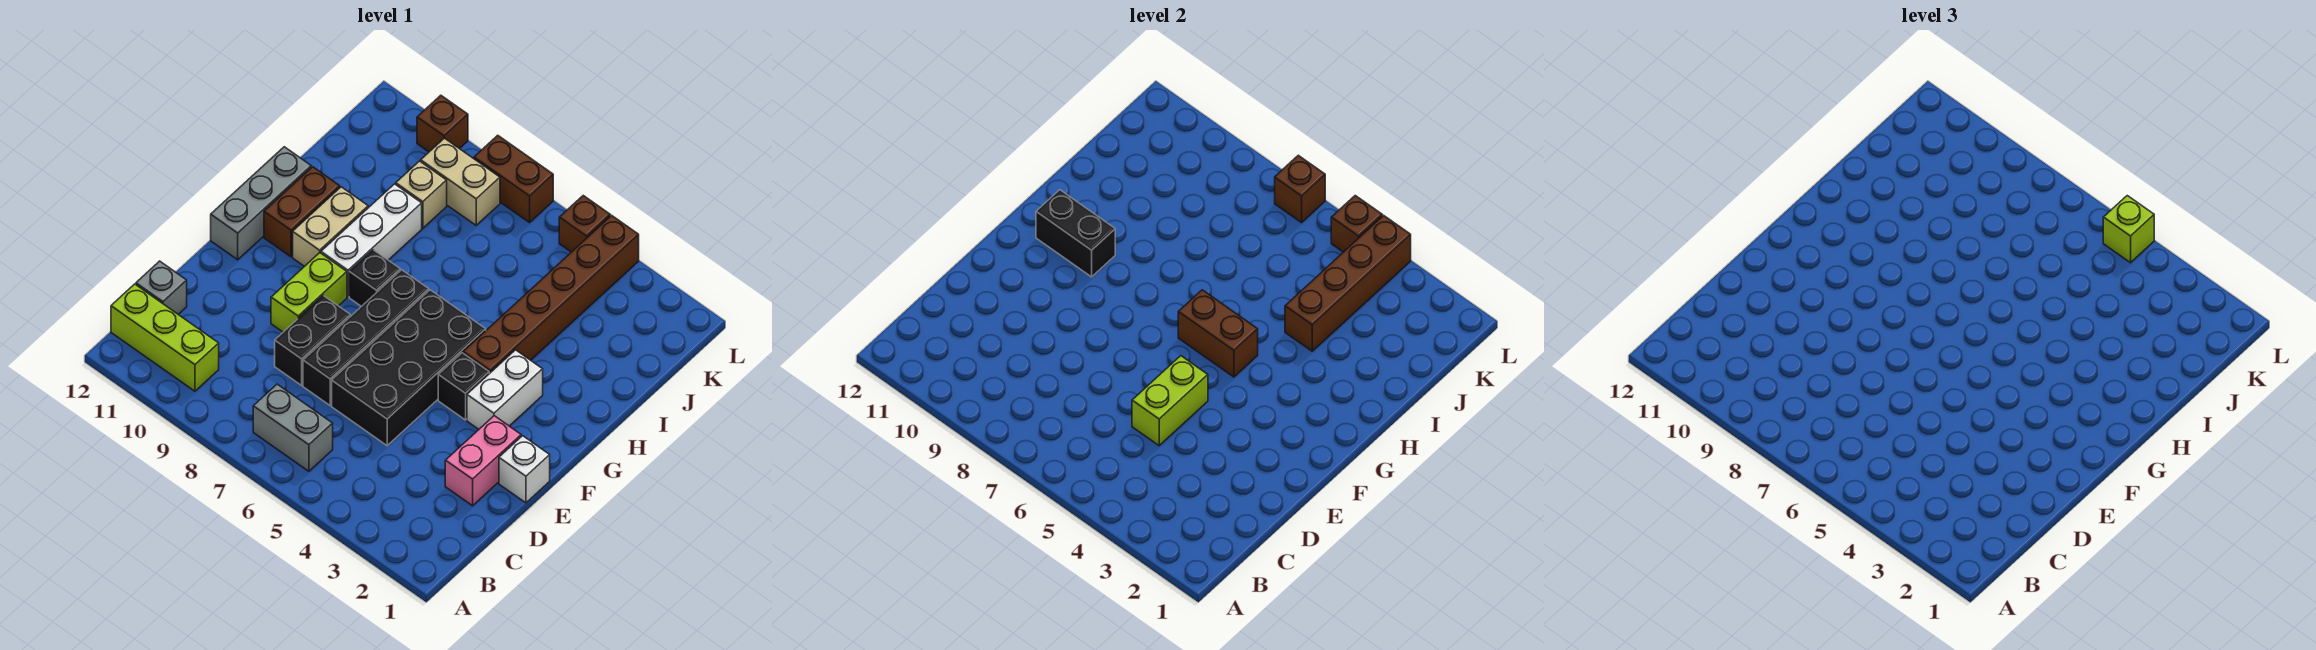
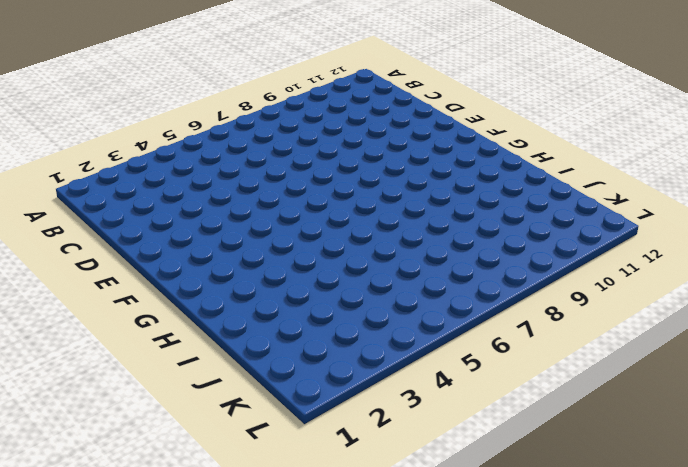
none -> grey 1x2 brick [253,384,333,471]
none -> lime 1x3 brick [111,284,219,391]
none -> grey 1x1 brick [136,261,187,314]

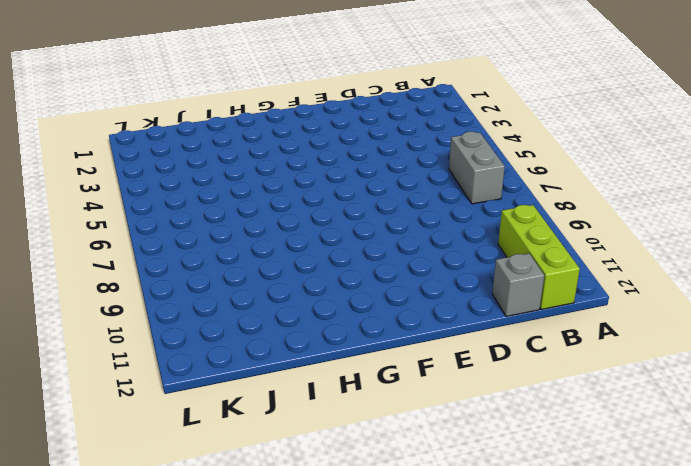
none -> pink 1x2 brick [445,416,521,506]
none -> black 2x4 brick [332,290,486,446]
none -> black 1x4 brick [303,270,429,405]

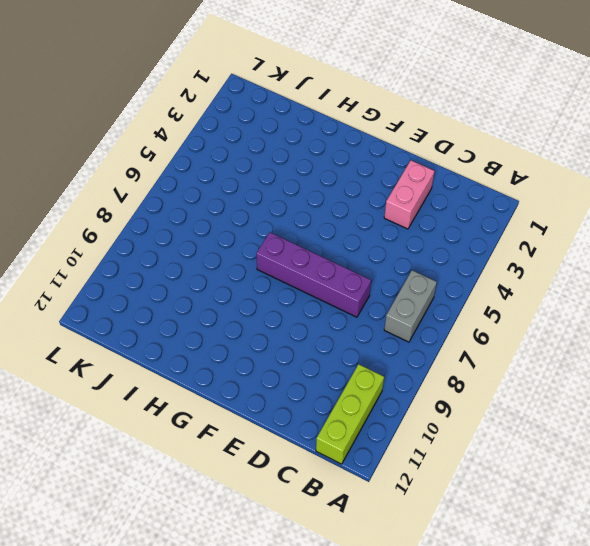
pink 1x2 brick [384,160,434,229] -> pink 1x2 brick turned to [445,416,521,506]
purple 1x4 brick [256,232,371,317] -> black 1x4 brick [303,270,429,405]
none -> grey 1x1 brick [136,261,187,314]
none -> black 2x4 brick [332,290,486,446]
none -> black 1x2 brick [275,296,350,385]

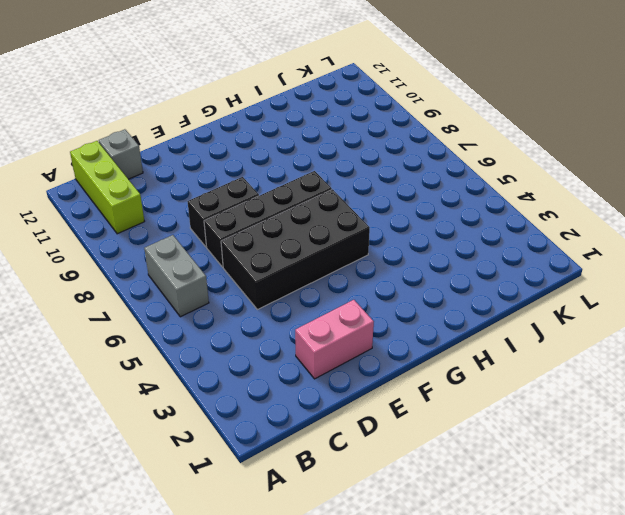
none -> white 1x1 brick [499,436,550,503]
none -> lime 1x2 brick [271,253,347,332]
none -> white 1x2 brick [467,350,543,429]

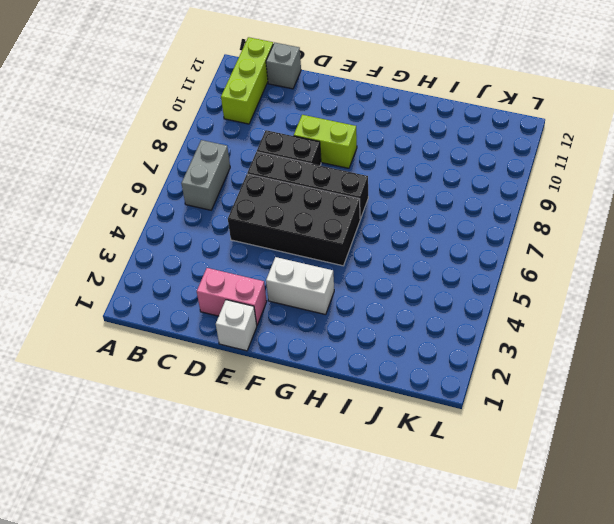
none -> black 1x1 brick [438,353,489,420]
none -> grey 1x3 brick [211,147,311,260]
none -> brown 1x6 brick [463,215,639,374]

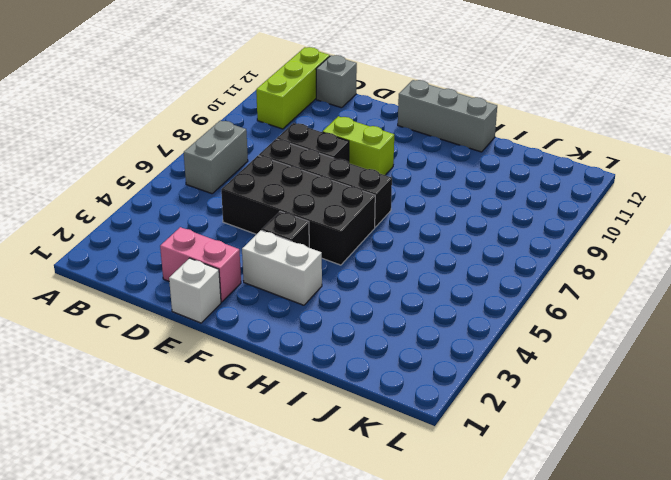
none -> brown 1x6 brick [463,215,639,374]
none -> black 1x1 brick [349,250,400,306]
none -> white 1x3 brick [321,184,422,297]

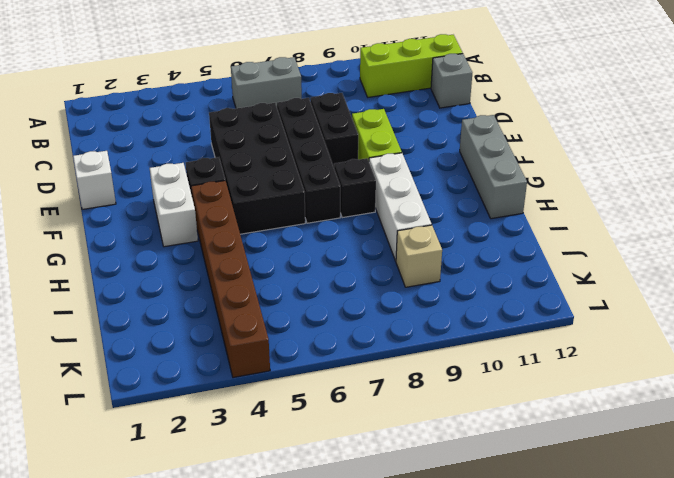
none -> pink 1x2 brick [445,416,521,506]
none -> tan 1x2 brick [293,187,368,267]
none -> brown 1x2 brick [264,167,340,257]

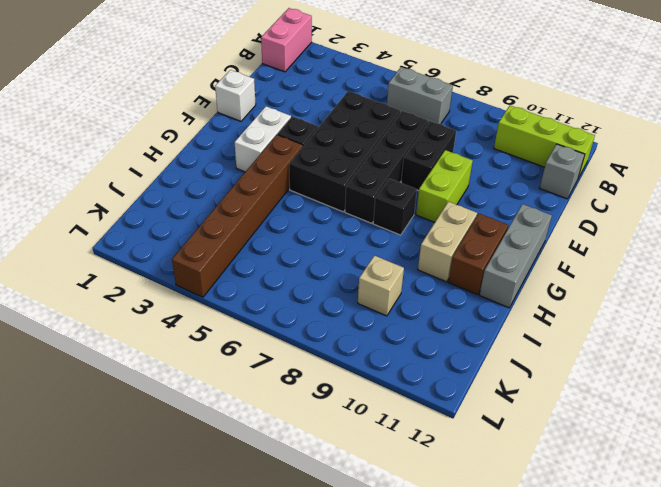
pink 1x2 brick [261,8,312,72] -> pink 1x2 brick moved to [445,416,521,506]
none -> white 1x3 brick [321,184,422,297]
none -> tan 1x2 brick [421,138,500,225]
none -> brown 1x1 brick [559,196,610,252]

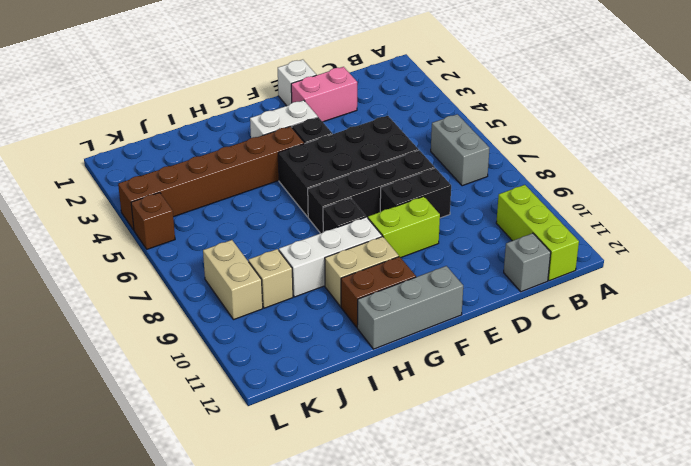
none -> brown 1x2 brick [474,135,553,223]
none -> brown 1x1 brick [417,95,468,152]
none -> lime 1x2 brick [1132,356,1208,446]

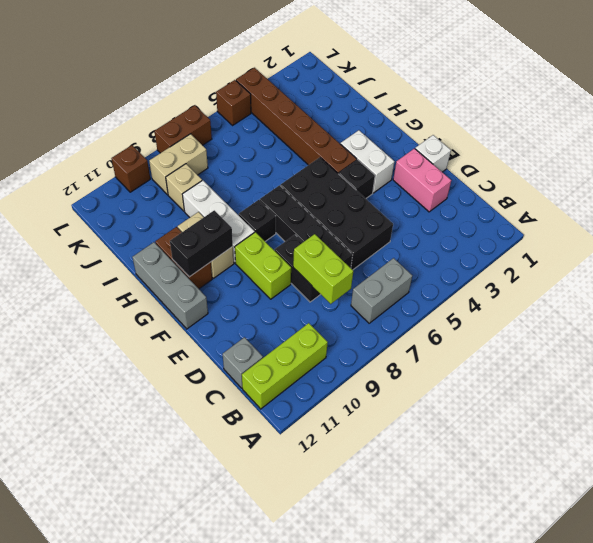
lime 1x2 brick [293,234,353,304] -> lime 1x2 brick moved to [1132,356,1208,446]
none -> brown 1x2 brick [1178,290,1258,377]
none -> brown 1x4 brick [1285,215,1411,351]
none -> brown 1x1 brick [1331,196,1382,252]

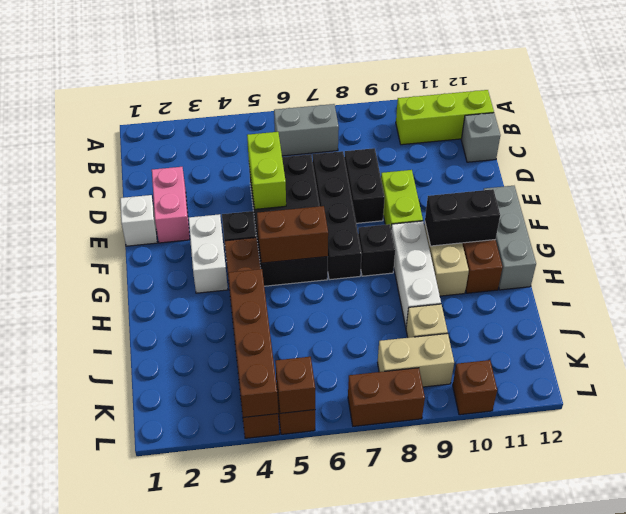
none -> brown 1x1 brick [1275,155,1325,223]
none -> lime 1x1 brick [2103,196,2154,263]

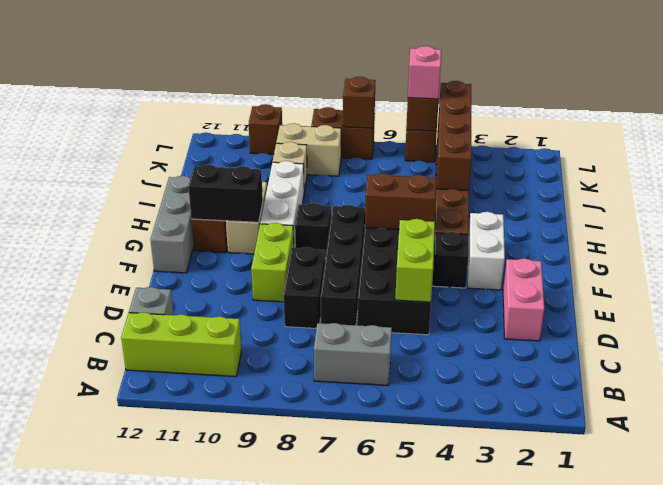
pink 1x1 brick [408,46,441,99] -> lime 1x1 brick [2103,196,2154,263]
none -> white 1x1 brick [499,436,550,503]

